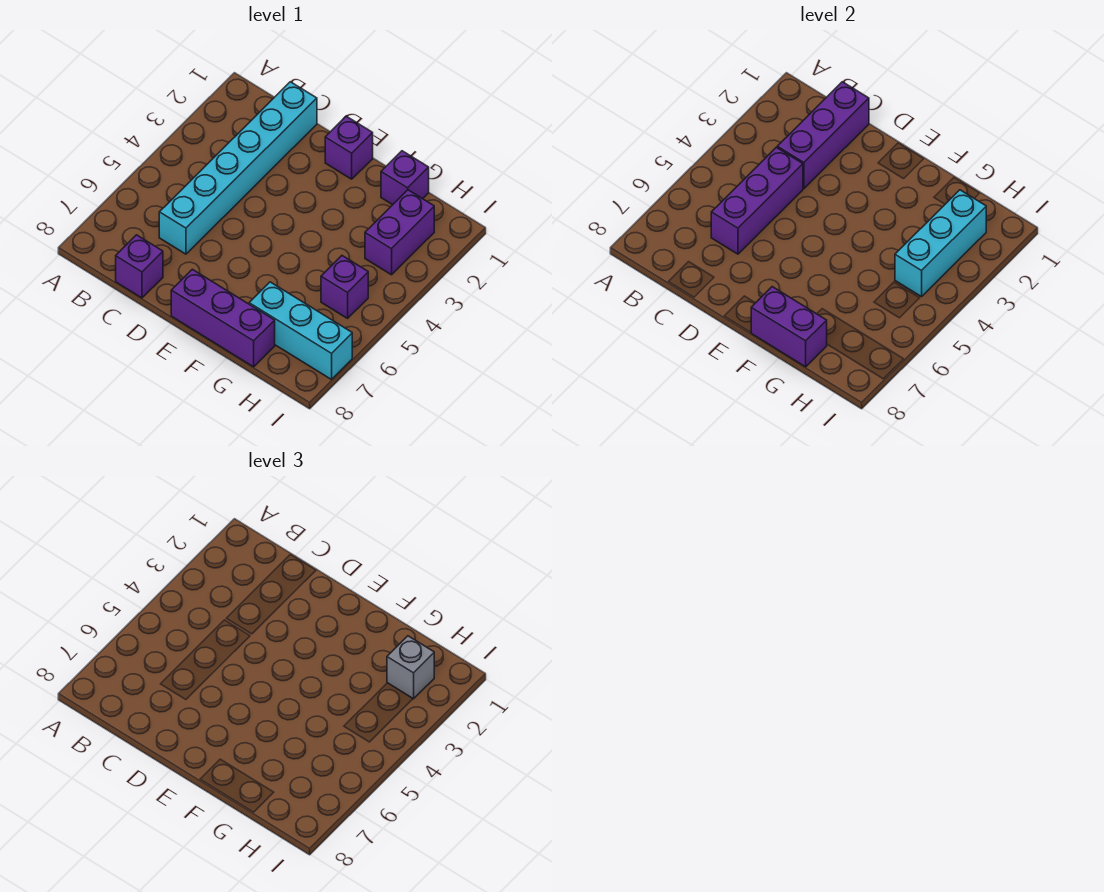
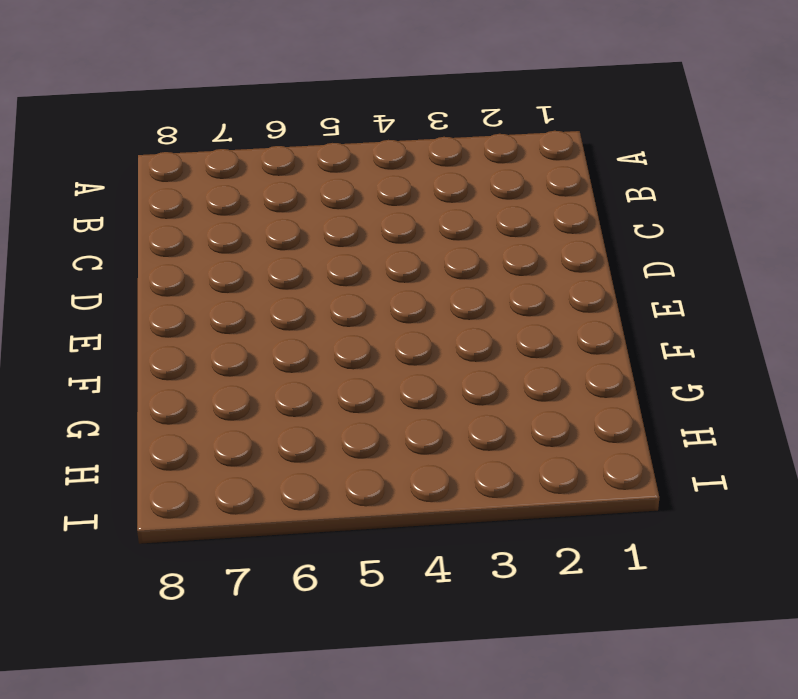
none -> cyan 1x6 brick [159,82,317,254]
none -> purple 1x1 brick [116,235,163,298]
none -> purple 1x1 brick [325,116,373,179]

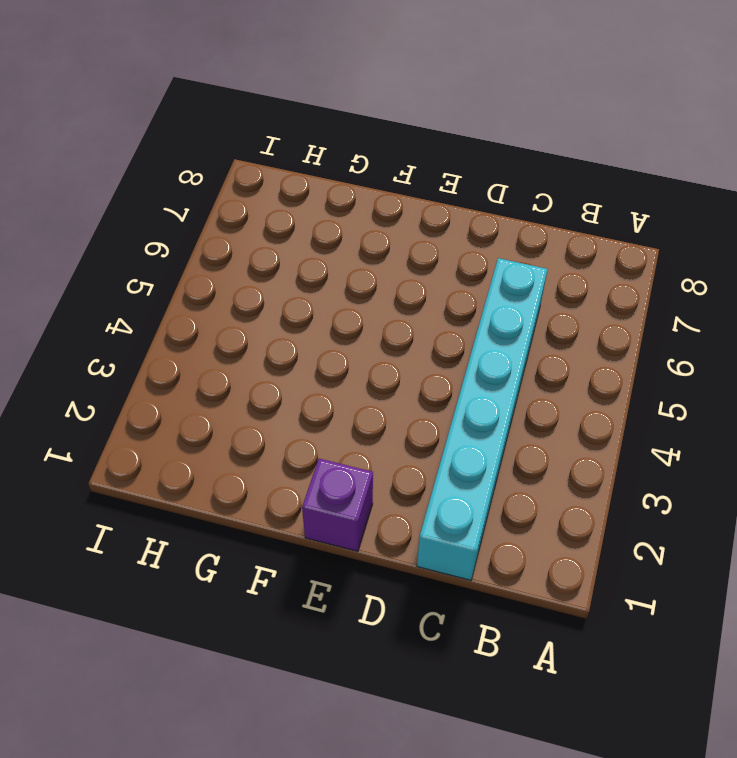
none -> purple 1x1 brick [116,235,163,298]
none -> purple 1x3 brick [171,269,275,367]
none -> purple 1x1 brick [381,151,429,205]

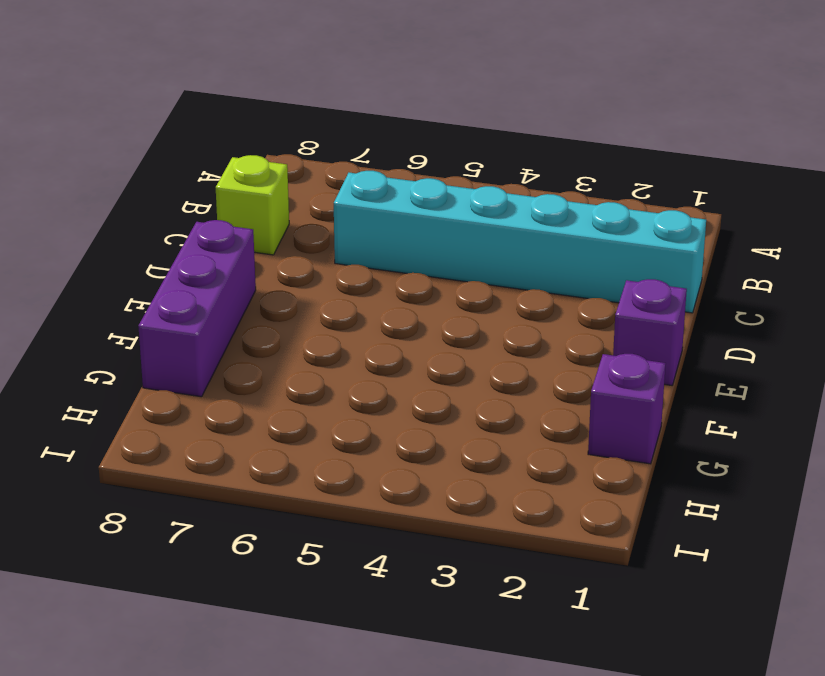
lime 1x1 brick [216,155,289,255] -> purple 1x1 brick [116,235,163,298]
none -> cyan 1x3 brick [249,282,352,379]
none -> purple 1x2 brick [365,190,434,275]
none -> purple 1x1 brick [321,256,368,318]

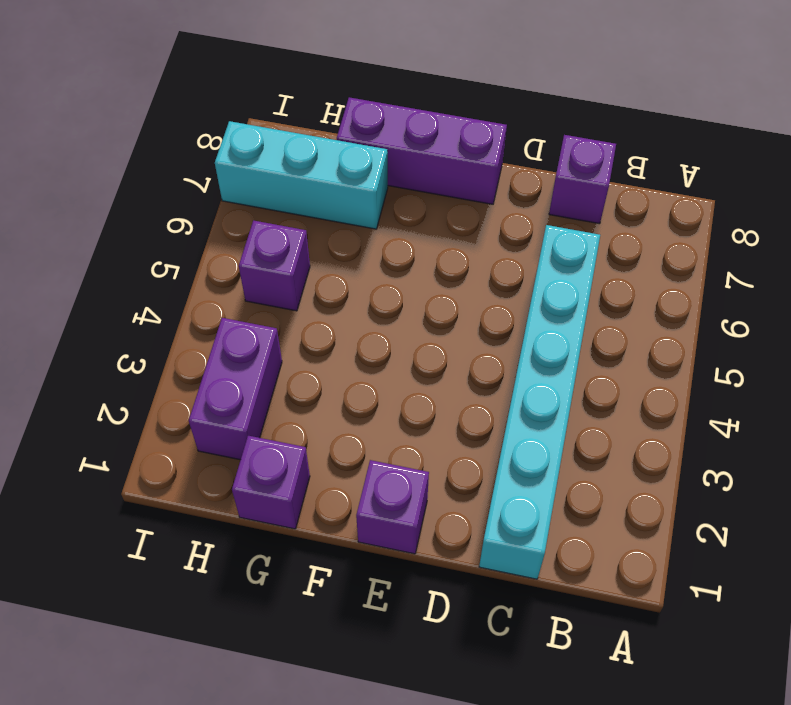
none -> purple 1x3 brick [777,82,869,189]
none -> purple 1x3 brick [711,147,803,254]
none -> purple 1x2 brick [751,287,827,367]

